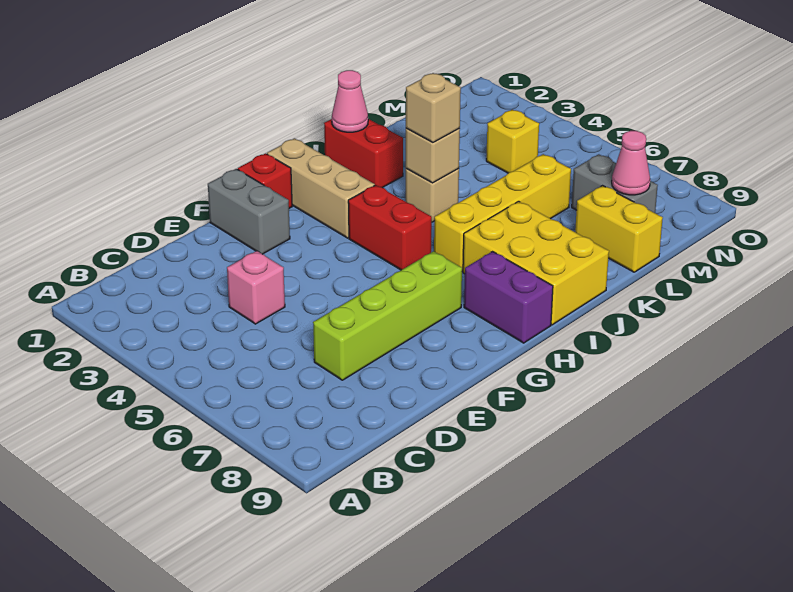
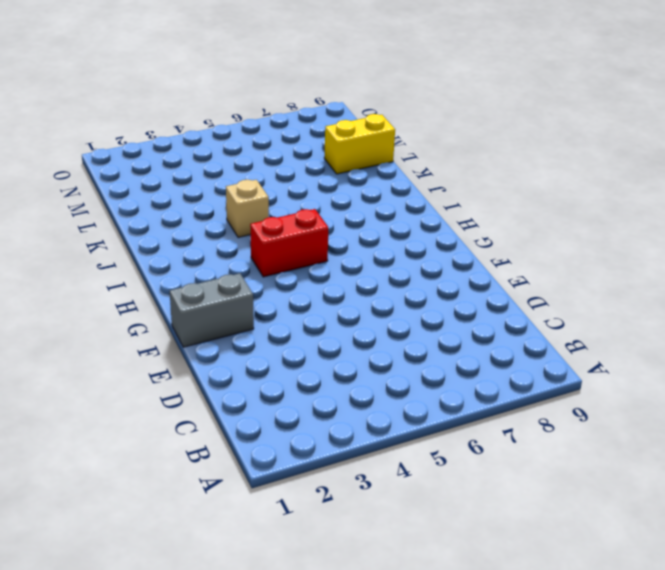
none -> pink 1x1 brick [227,251,285,324]
none -> lime 1x4 brick [313,251,462,380]
none -> red 1x1 brick [238,153,292,208]

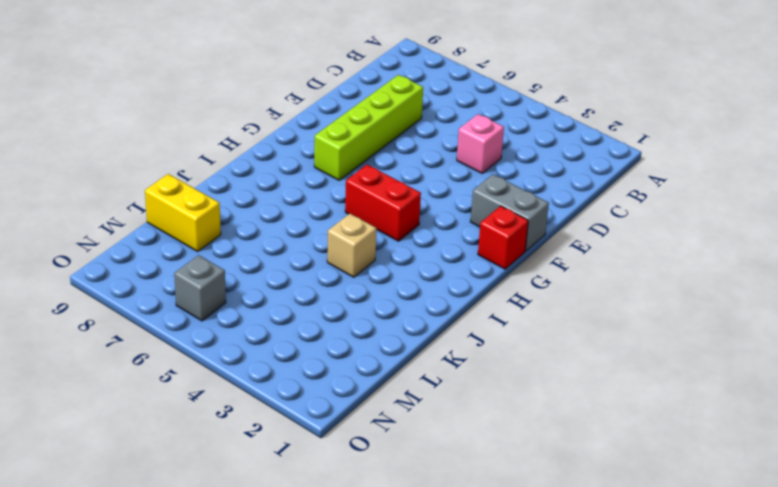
grey 1x1 brick [174,255,226,321] -> none
none -> tan 1x3 brick [267,138,375,238]
none -> purple 1x2 brick [464,252,553,343]
none -> yellow 1x4 brick [434,154,571,271]

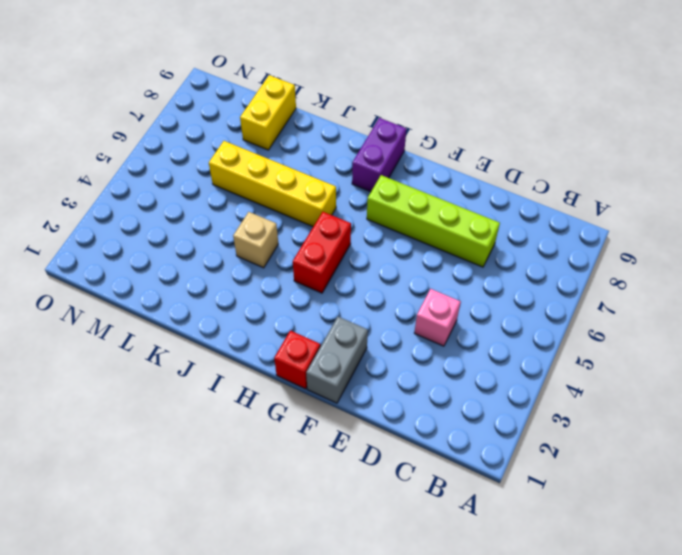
none -> tan 1x3 brick [267,138,375,238]
none -> yellow 2x3 brick [463,201,609,325]
none -> red 1x2 brick [324,119,403,188]

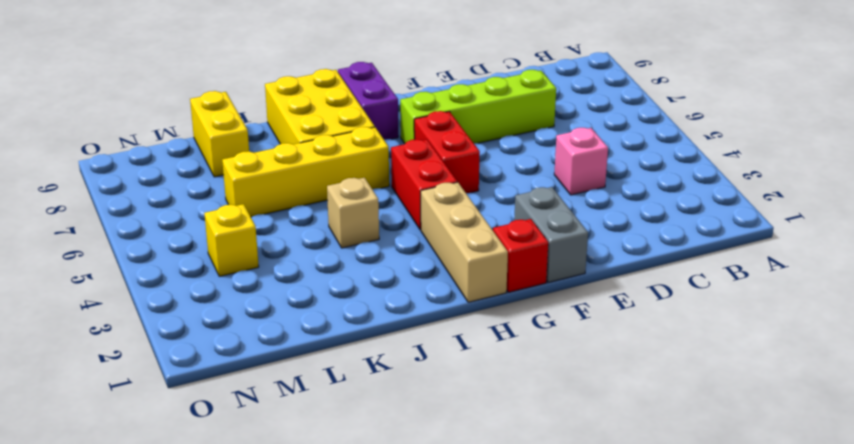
red 1x2 brick [414,111,480,193] -> red 1x2 brick moved to [324,119,403,188]
none -> grey 1x2 brick [572,154,658,213]
none -> pink 1x1 cone [332,70,368,132]
none -> tan 1x1 brick [406,128,460,183]

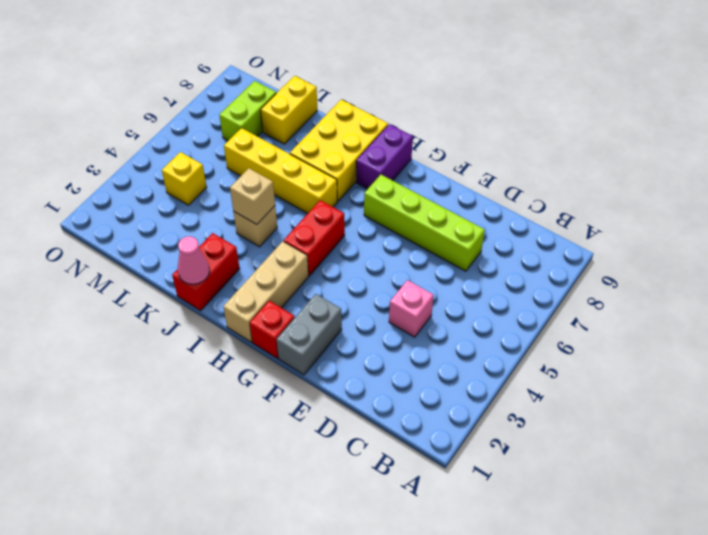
lime 1x2 brick [219,81,276,141] -> grey 1x2 brick [572,154,658,213]
none -> pink 1x1 cone [612,131,650,195]
none -> tan 1x1 brick [406,73,461,142]

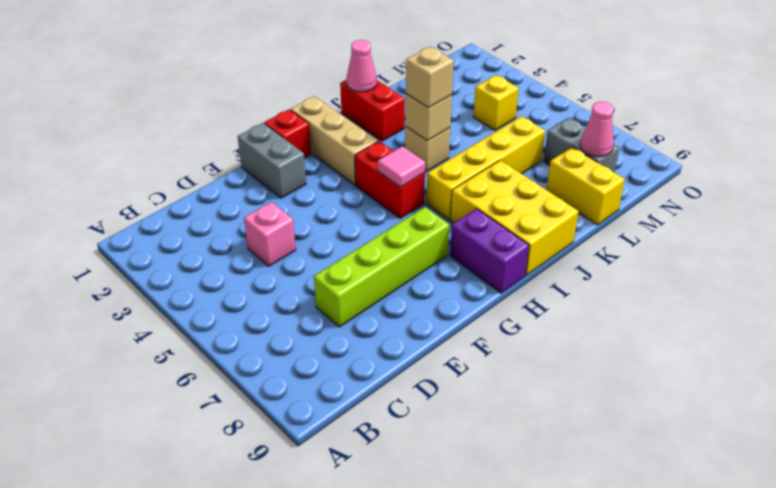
pink 1x1 tile [378,146,425,187] -> none

